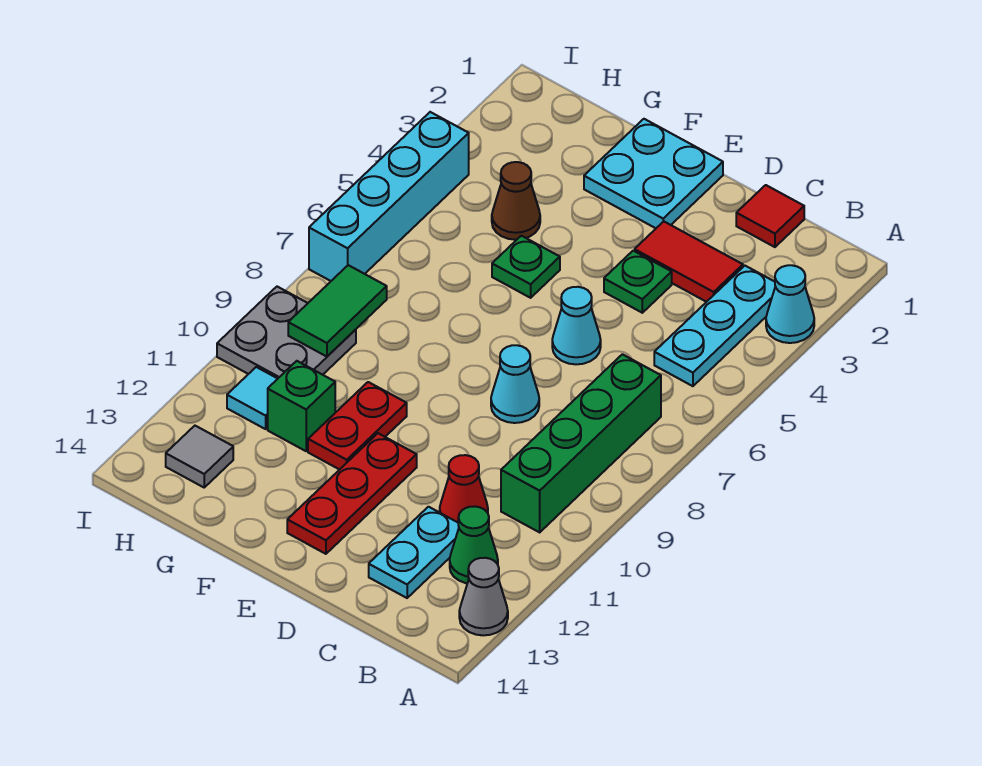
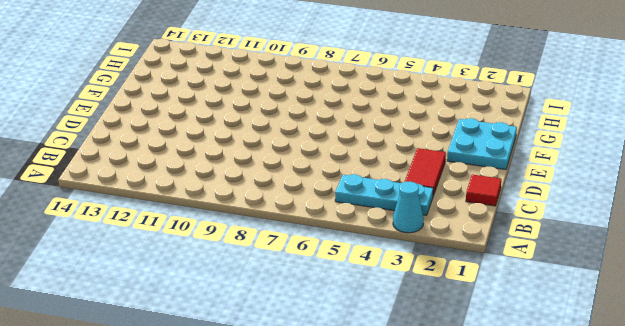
none -> grey 1x1 cone [459,558,508,635]
none -> green 1x4 brick [501,354,661,532]
none -> green 1x1 cone [450,506,498,583]

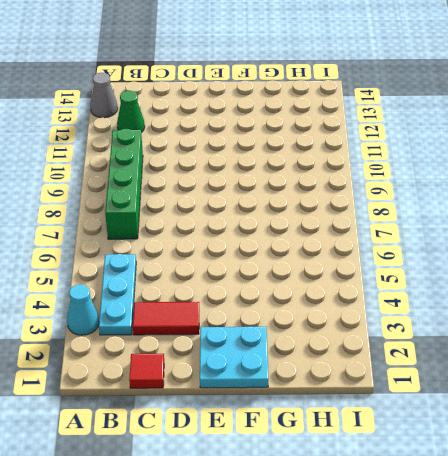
none -> red 1x1 cone [440,455,488,522]
none -> cyan 1x2 plate [369,507,459,598]
none -> green 1x1 plate [604,251,672,313]

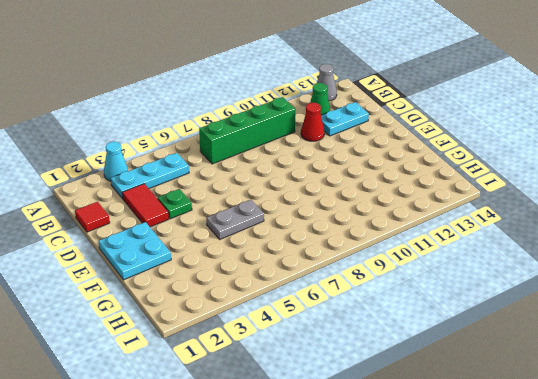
grey 1x2 plate [207,200,264,239] -> green 1x1 plate [492,236,560,298]
none -> cyan 1x1 cone [552,287,601,364]
none -> cyan 1x1 cone [491,345,539,423]
none -> red 1x3 plate [287,433,417,554]

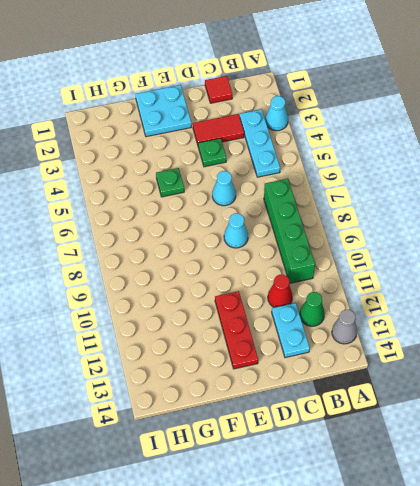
none -> red 1x2 plate [308,382,407,470]
none -> brown 1x1 cone [492,162,540,240]
none -> green 1x1 brick [268,361,335,451]

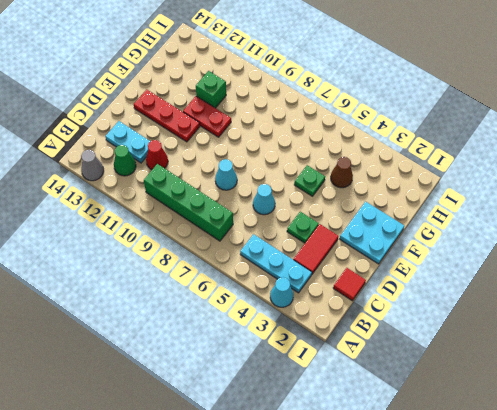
none -> grey 2x2 plate [217,287,356,378]
none -> cyan 1x1 tile [227,367,278,429]
none -> grey 1x1 tile [166,426,233,487]

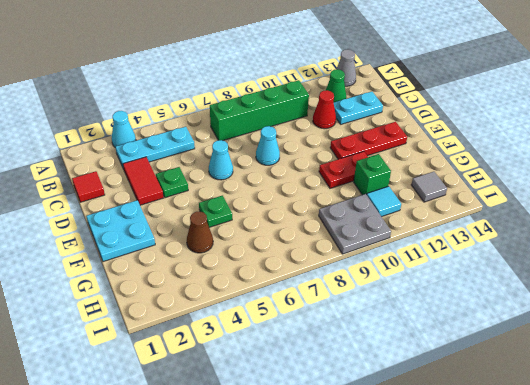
none -> cyan 1x4 brick [309,112,469,281]
none -> green 1x2 tile [288,265,387,357]

